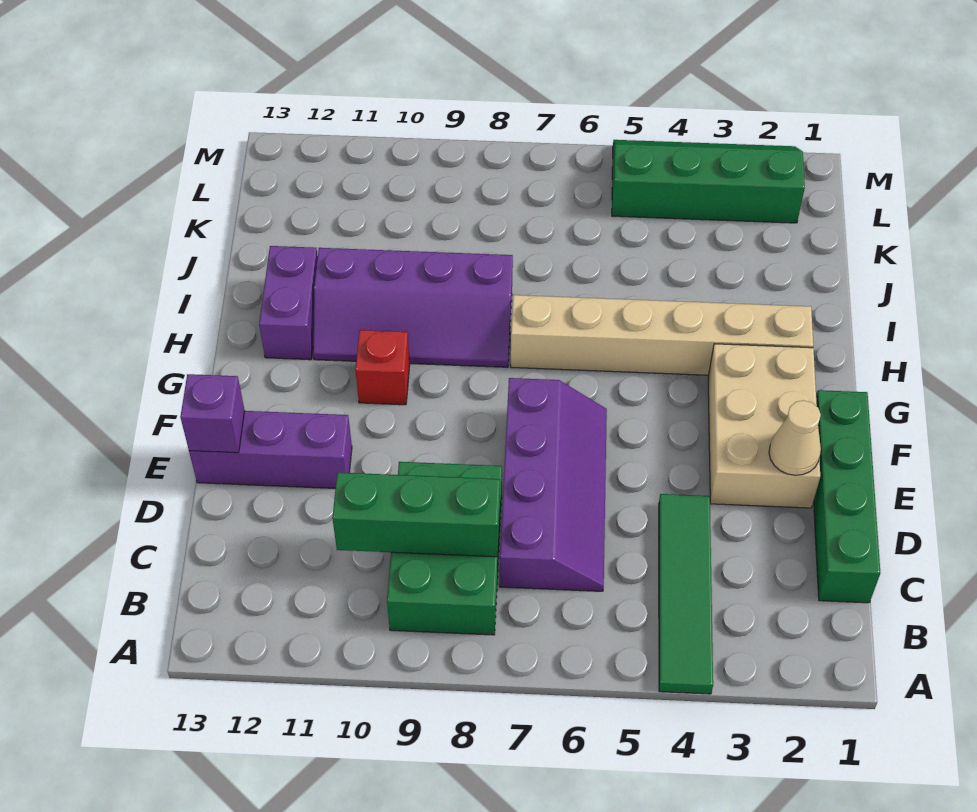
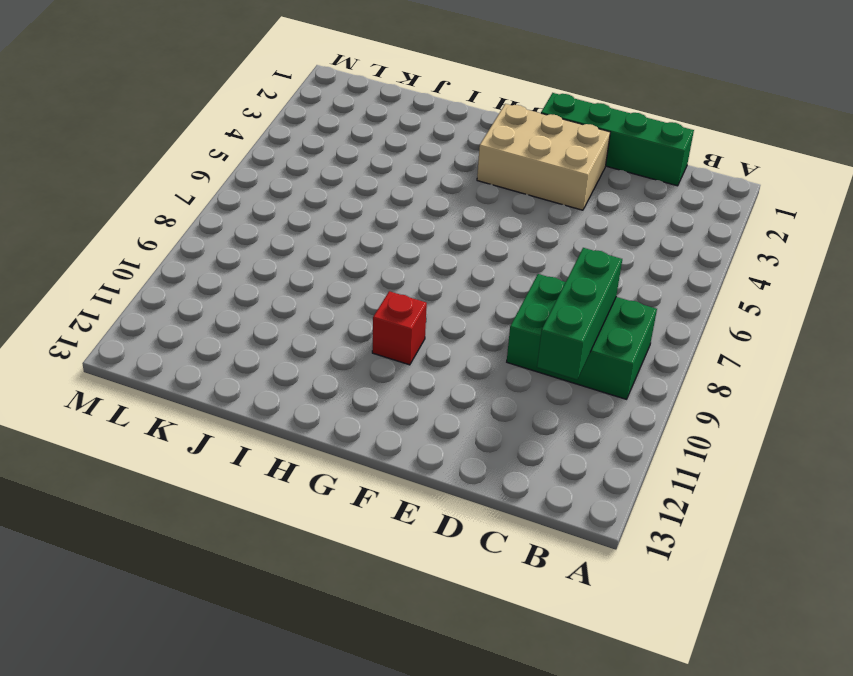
none -> green 1x4 tile [659,494,713,694]
none -> purple 2x4 slope [500,378,607,591]
none -> purple 1x3 brick [189,411,352,488]

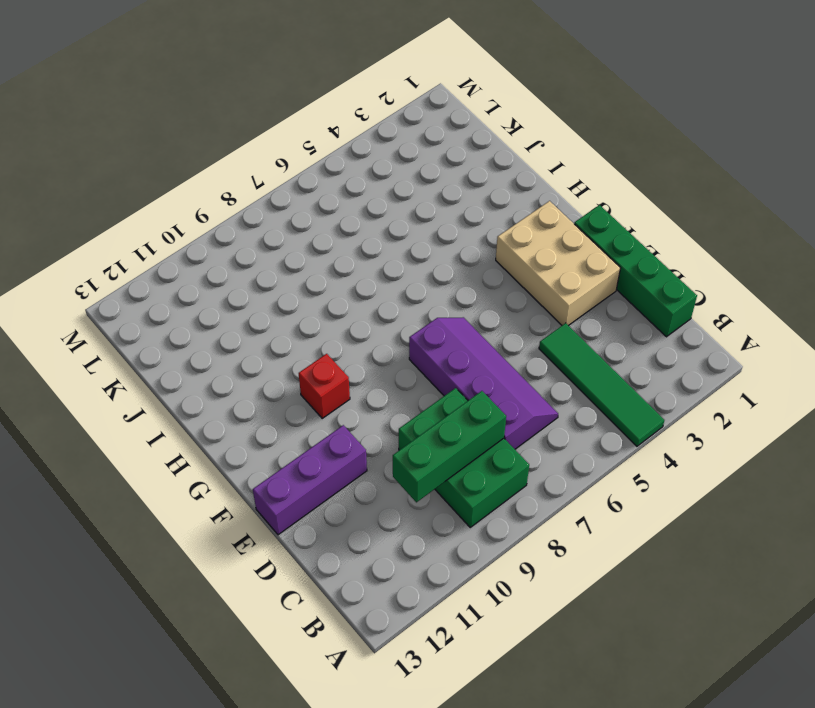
none -> tan 1x6 brick [511,295,813,375]
none -> purple 2x4 slope [313,248,513,367]
none -> purple 1x2 brick [259,246,318,360]

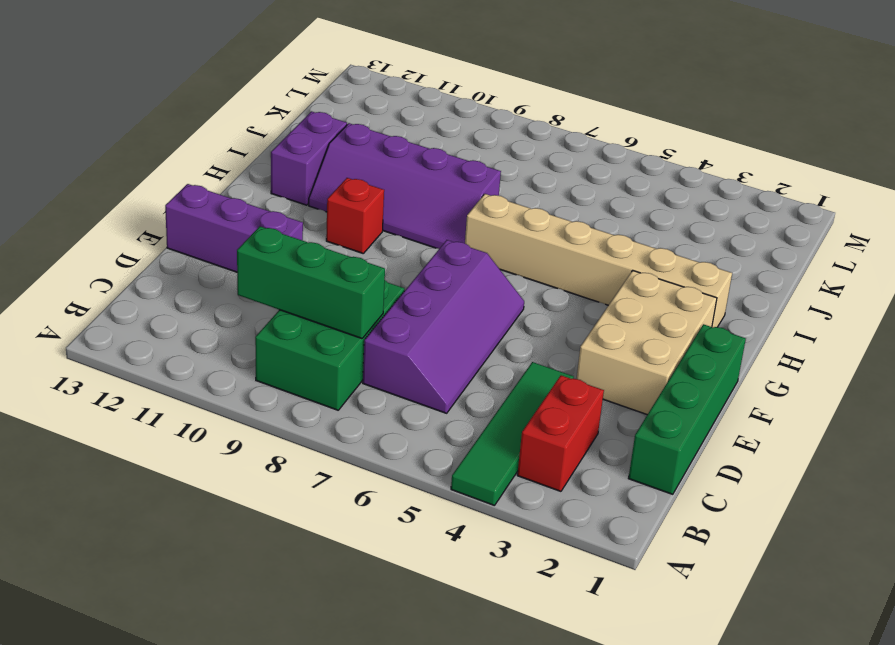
red 1x2 brick [517,375,604,491] -> none
none -> green 2x4 slope [612,140,805,223]
none -> tan 1x1 cone [769,400,821,475]
none -> purple 1x1 brick [180,374,245,453]

